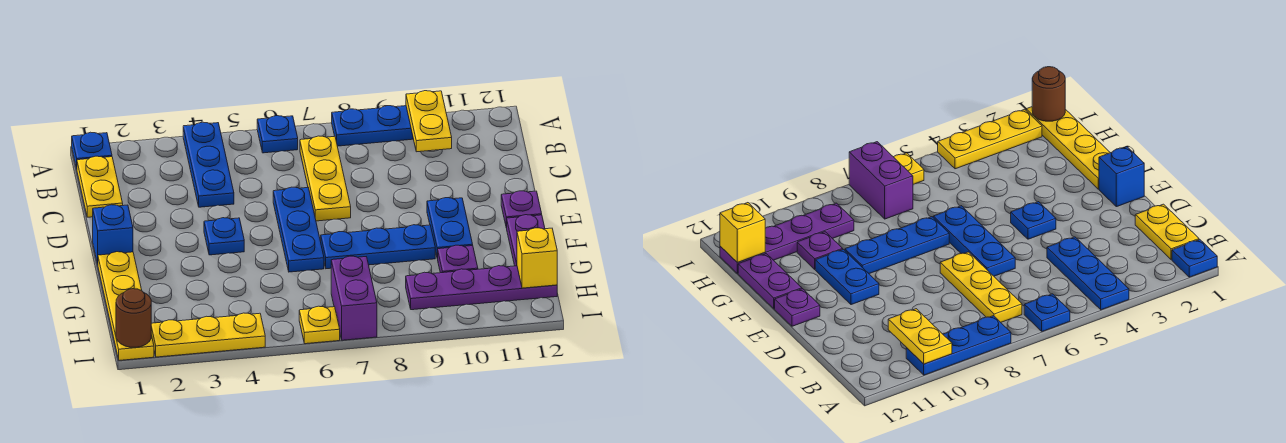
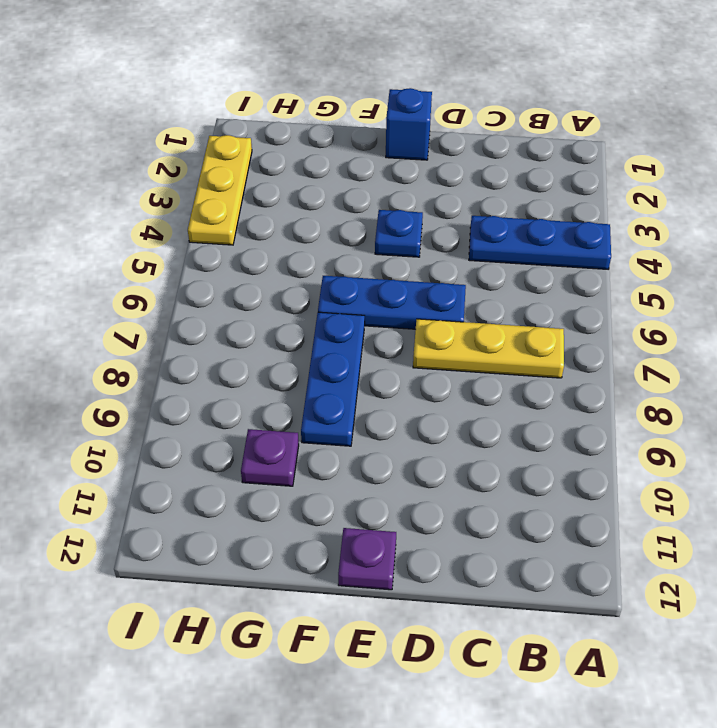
none -> blue 1x1 plate [72,132,112,169]
none -> blue 1x1 plate [257,116,298,153]
none -> blue 1x3 plate [332,106,413,146]

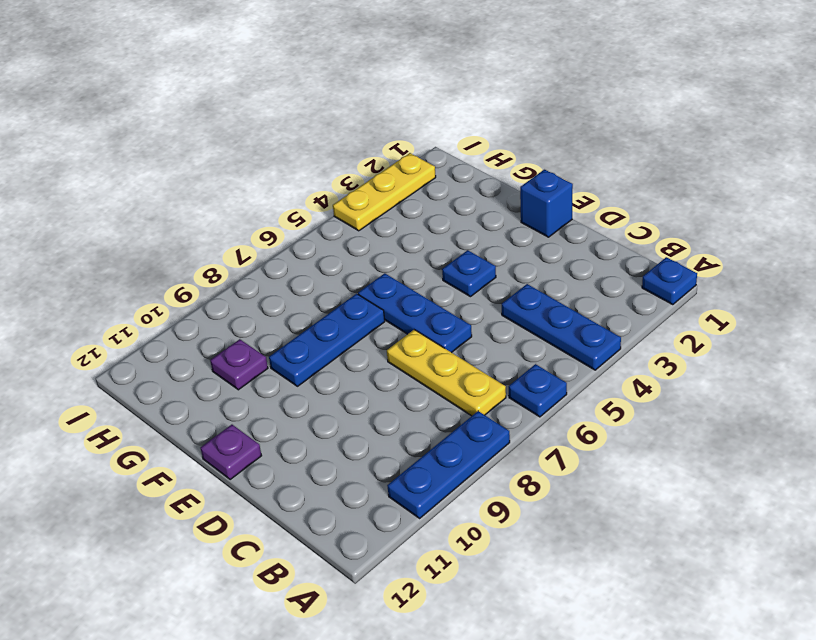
none -> yellow 1x2 plate [77,156,123,217]
none -> blue 1x2 plate [427,198,473,258]
none -> yellow 1x4 plate [98,252,154,360]

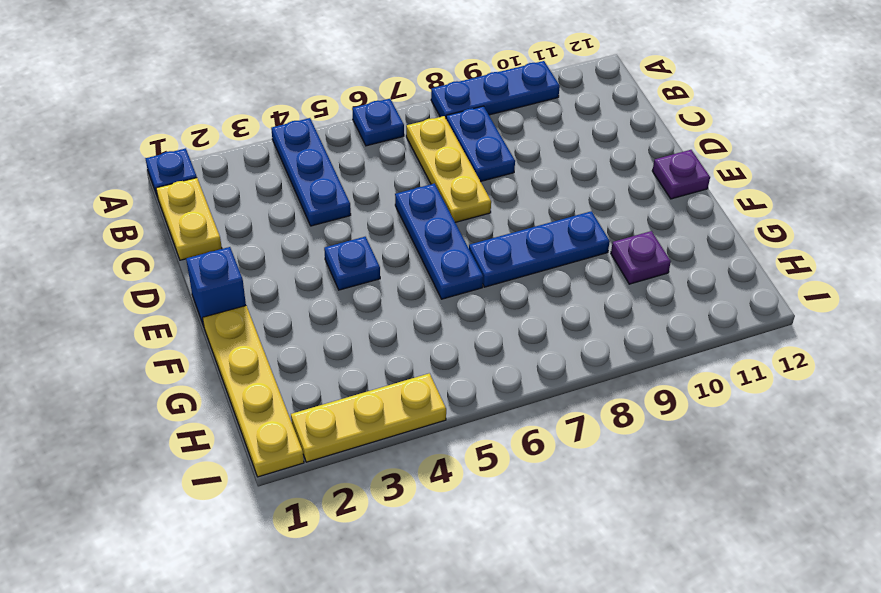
blue 1x2 plate [446,106,515,181] -> blue 1x2 plate moved to [427,198,473,258]
none -> purple 1x2 plate [507,215,545,266]
none -> purple 1x2 brick [331,256,377,340]
none -> purple 1x4 plate [406,266,557,310]

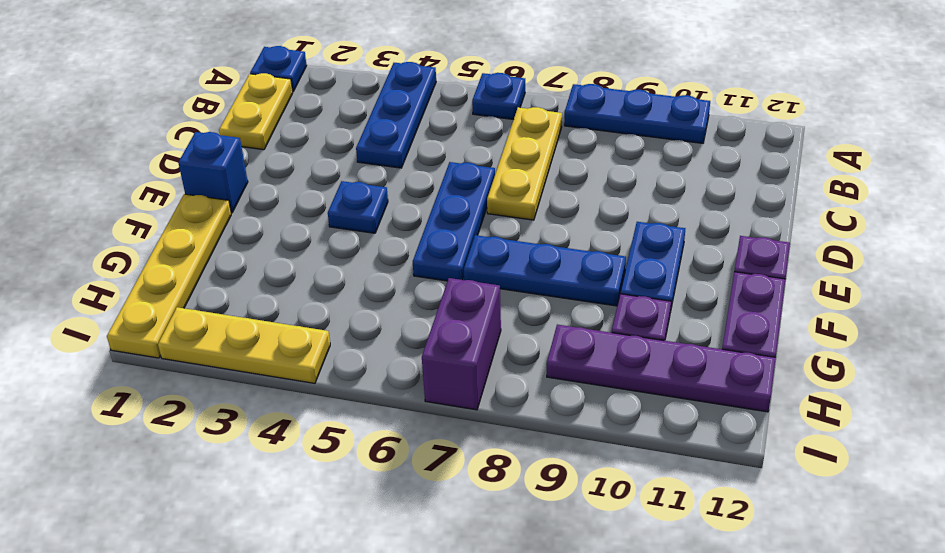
none -> yellow 1x1 plate [299,306,340,344]
none -> yellow 1x2 plate [406,91,452,152]
none -> yellow 1x1 brick [517,228,557,288]

